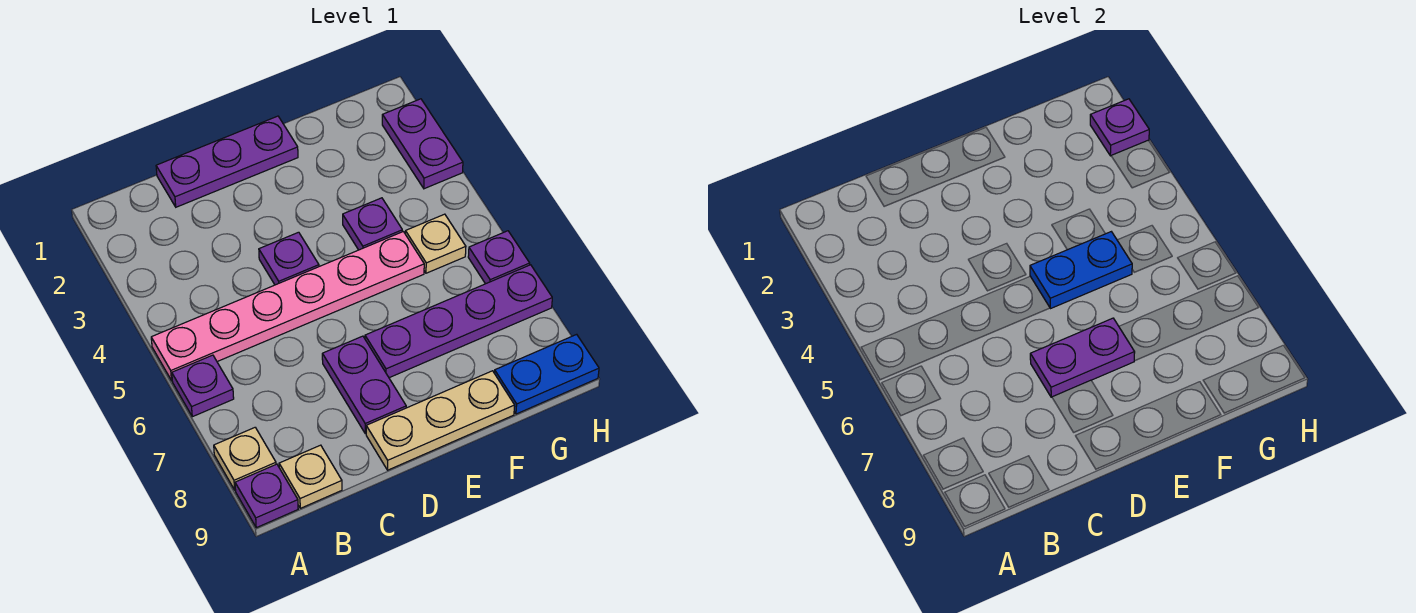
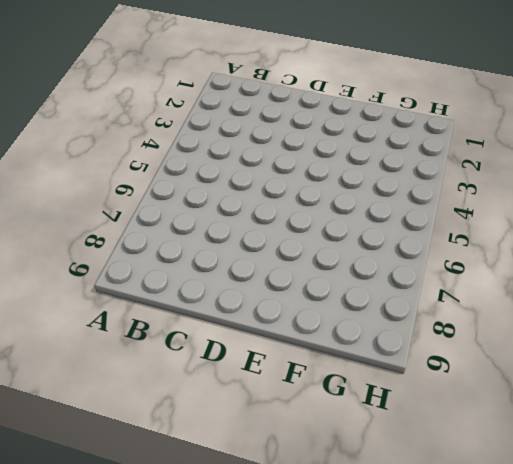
none -> pink 1x6 plate [151,232,424,380]
none -> purple 1x1 plate [172,355,234,417]
none -> tan 1x1 plate [214,428,276,490]

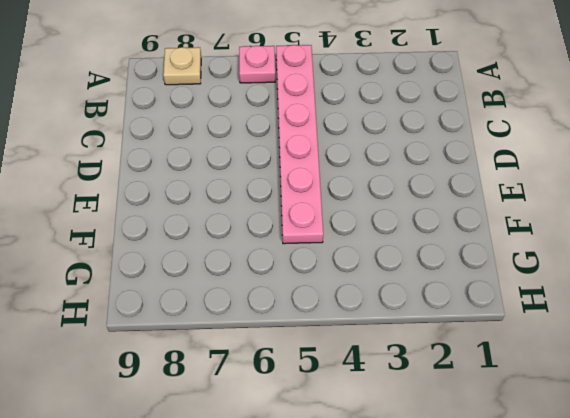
pink 1x1 plate [239,46,275,83] -> purple 1x1 plate [172,355,234,417]
none -> purple 1x1 plate [235,464,298,528]
none -> tan 1x1 plate [279,445,342,508]
none -> purple 1x3 plate [156,116,298,207]

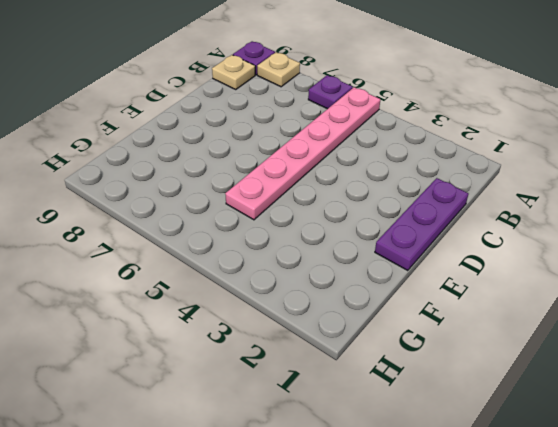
none -> purple 1x1 plate [259,232,319,285]
none -> purple 1x2 plate [322,336,406,433]
none -> tan 1x3 plate [366,371,515,470]

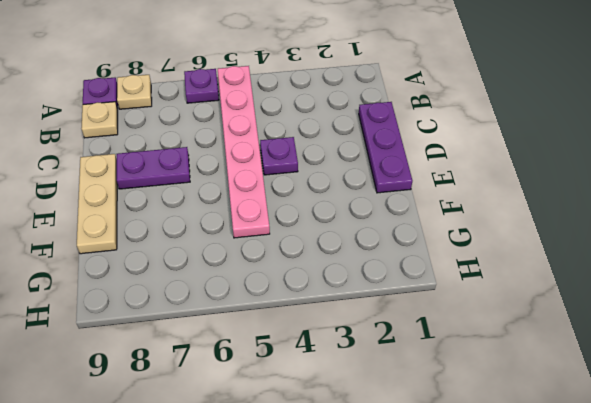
none -> purple 1x4 plate [365,265,552,378]
none -> purple 1x1 plate [343,198,402,250]
none -> tan 1x1 plate [405,214,466,273]

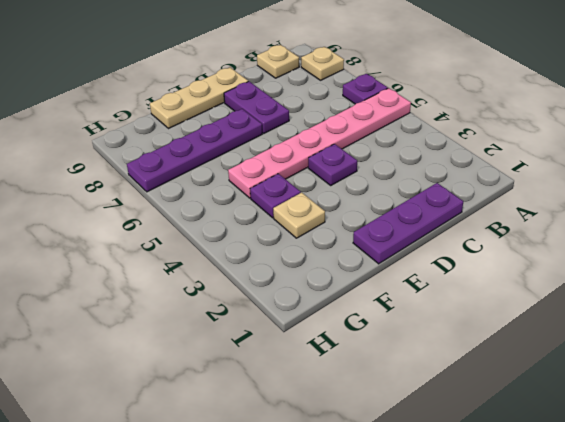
tan 1x1 plate [273,193,325,238] -> tan 1x1 plate moved to [405,214,466,273]
none -> purple 1x1 plate [235,464,298,528]
none -> blue 1x2 plate [494,334,599,414]
none -> purple 1x2 plate [382,99,463,189]

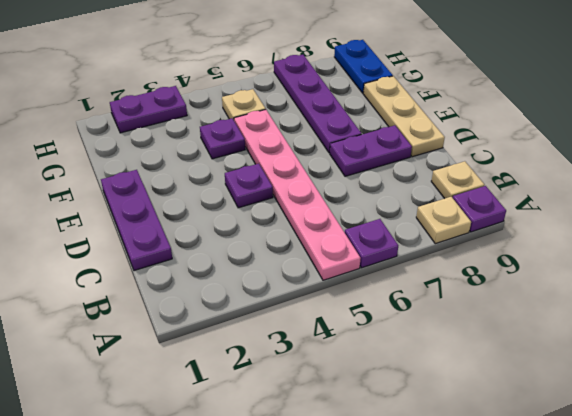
none -> purple 1x1 plate [468,231,530,284]
none -> purple 1x2 plate [1030,318,1135,397]
none -> blue 1x2 plate [1030,232,1132,309]

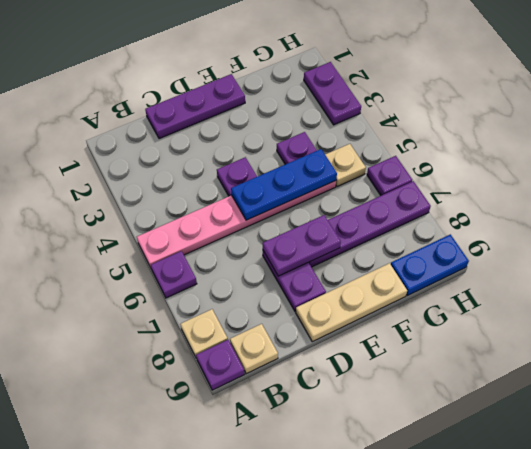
blue 1x3 plate [231,149,337,220] -> blue 1x2 plate [1030,232,1132,309]
none -> purple 1x1 plate [1090,99,1149,156]

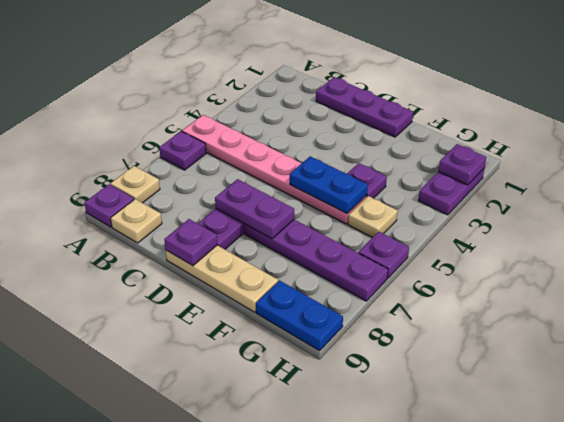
purple 1x1 plate [164,219,217,266] -> purple 1x1 plate moved to [259,232,319,285]

